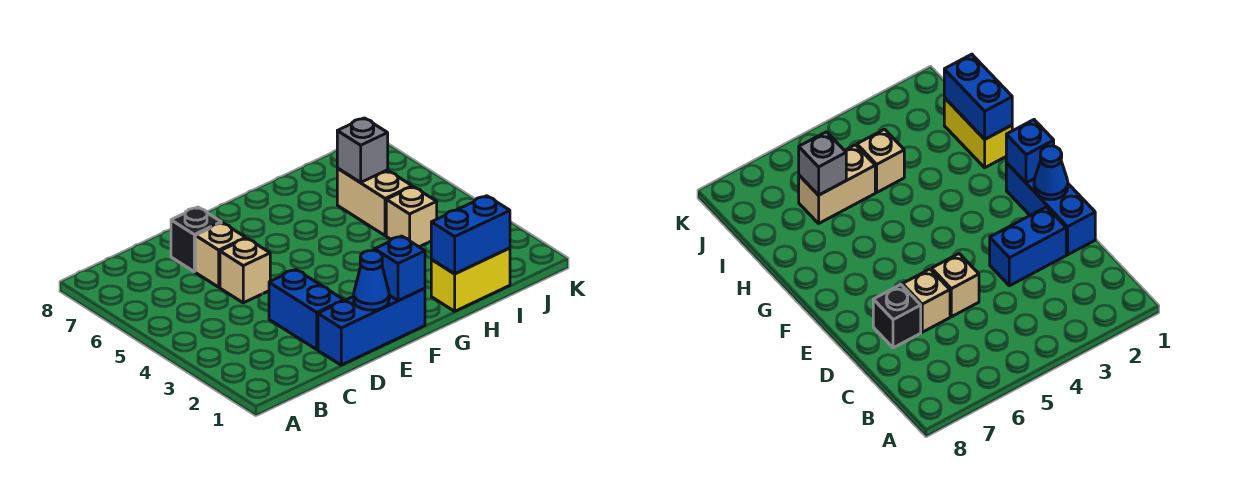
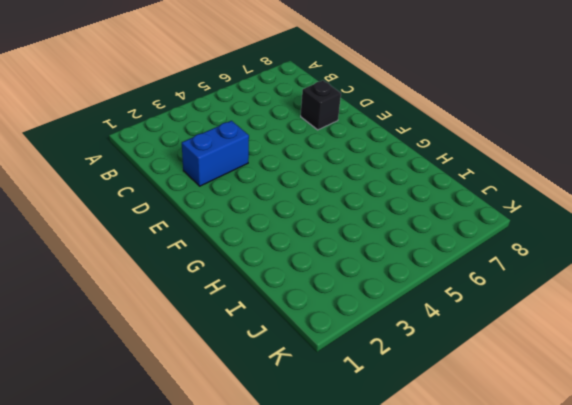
none -> blue 1x3 brick [318,288,425,365]
none -> tan 1x1 brick [220,238,270,303]
none -> tan 1x1 brick [195,223,246,287]

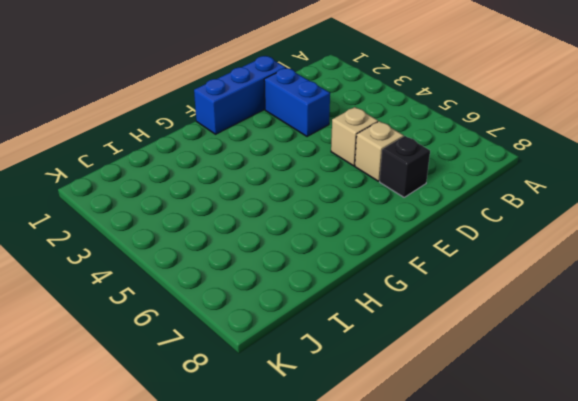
none -> yellow 1x2 brick [431,248,510,311]
none -> tan 1x1 brick [386,187,437,247]
none -> tan 1x2 brick [337,168,412,236]

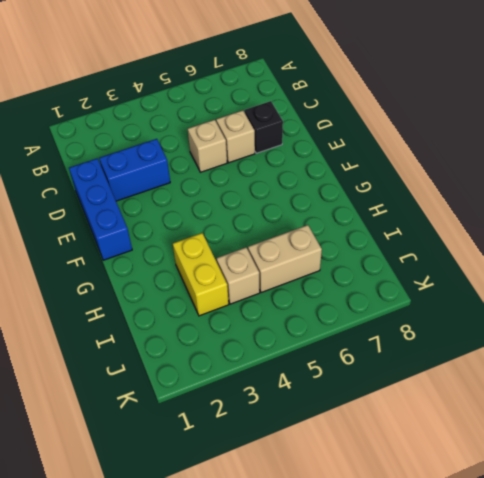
yellow 1x2 brick [173,233,229,316] -> yellow 1x2 brick moved to [431,248,510,311]
none -> blue 1x1 cone [354,251,389,310]
none -> blue 1x1 brick [375,236,425,301]
none -> blue 1x2 brick [431,196,510,274]

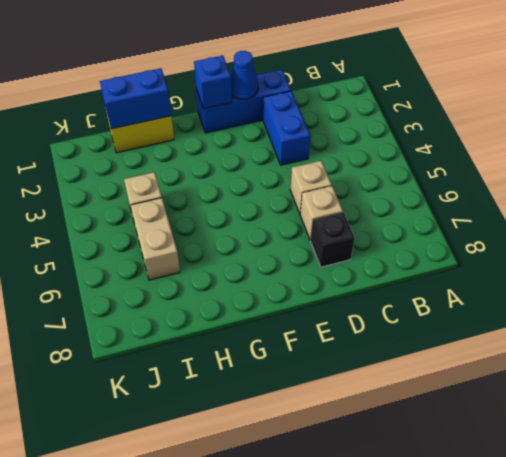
none -> grey 1x1 brick [337,118,388,183]

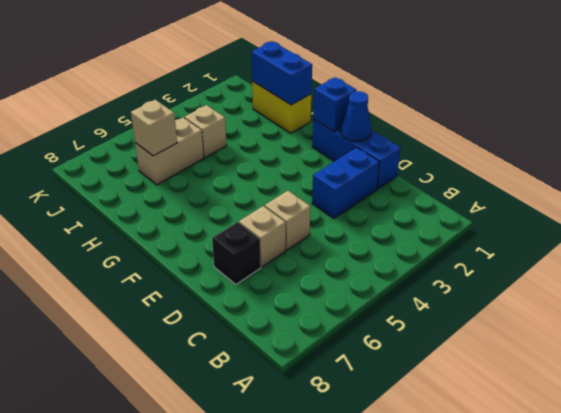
tan 1x1 brick [131,100,177,156] -> grey 1x1 brick [337,118,388,183]

